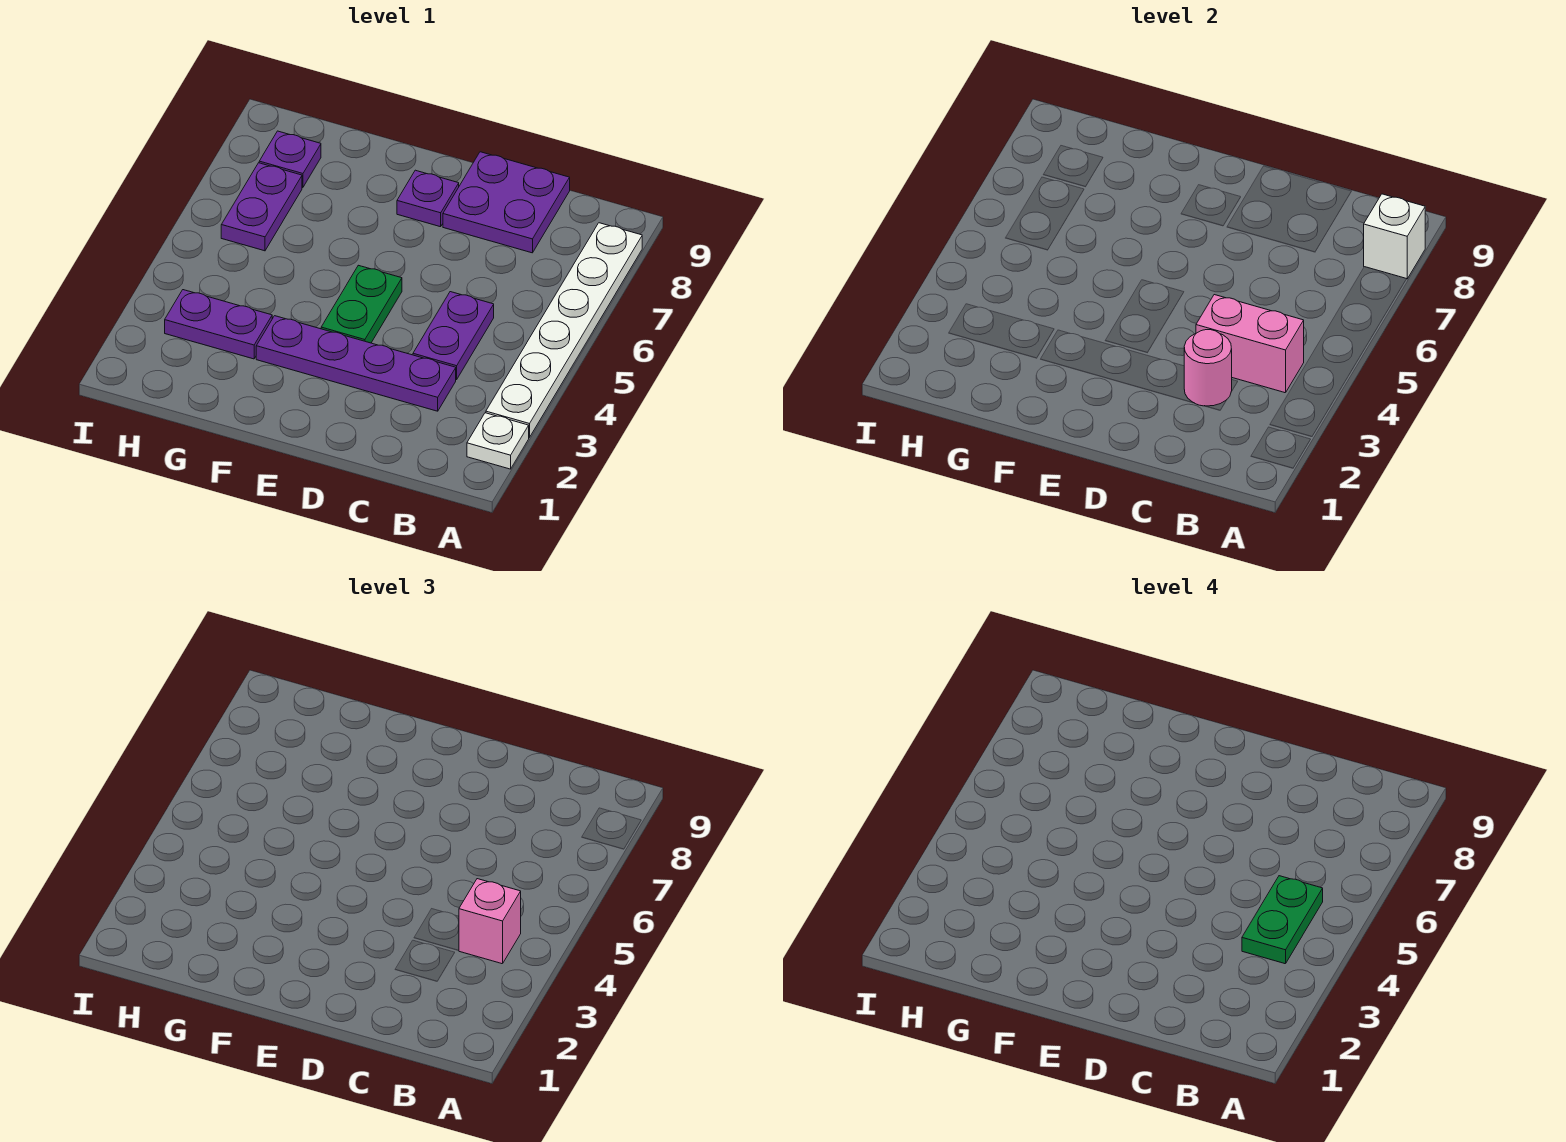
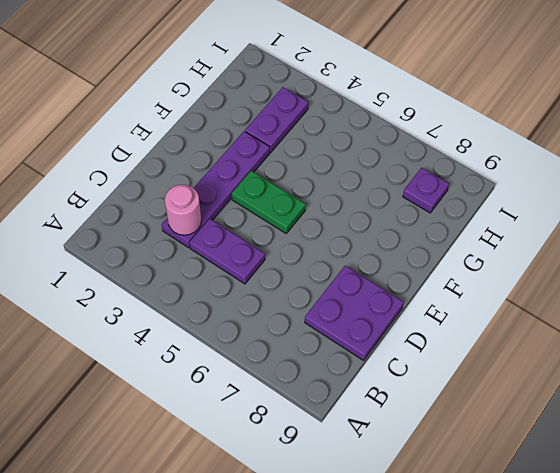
none -> white 1x1 plate [467,413,529,469]
none -> white 1x6 plate [486,223,642,437]
none -> purple 1x1 plate [397,170,459,227]

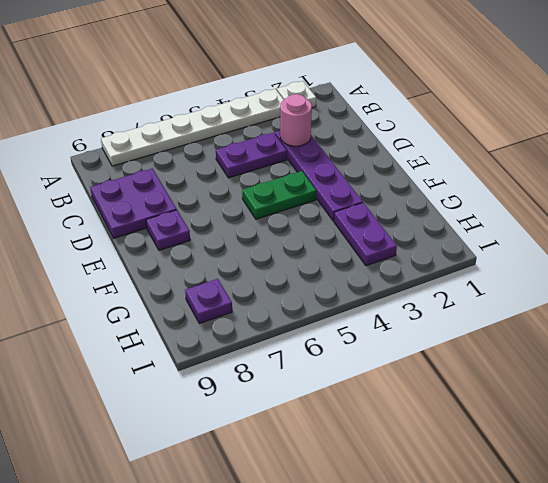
none -> purple 1x2 plate [221,163,302,251]
none -> white 1x1 brick [1364,194,1425,279]
none -> pink 1x2 brick [1196,295,1304,393]

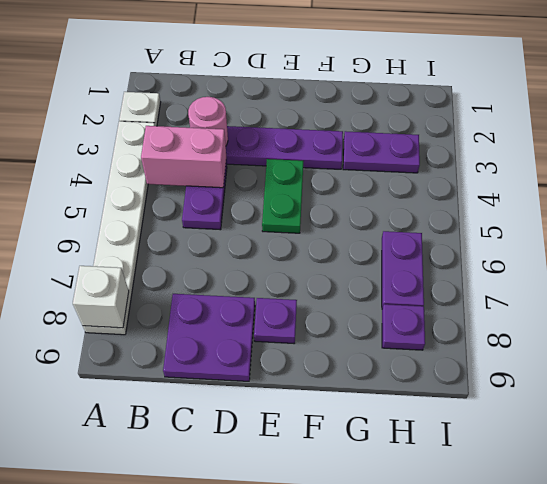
none -> pink 1x1 brick [459,879,521,964]
none -> green 1x2 plate [1242,876,1323,964]

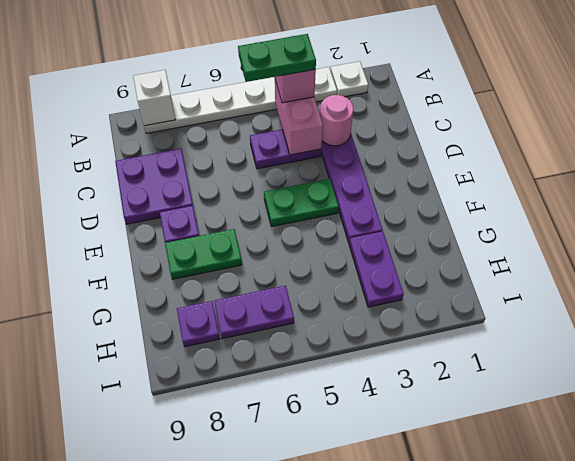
green 1x2 plate [165,229,242,279] -> none

